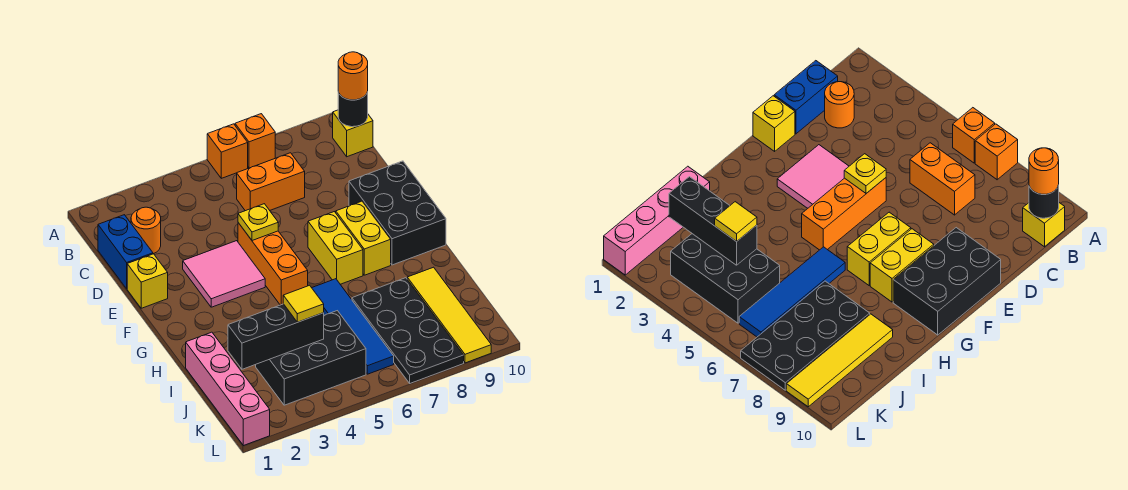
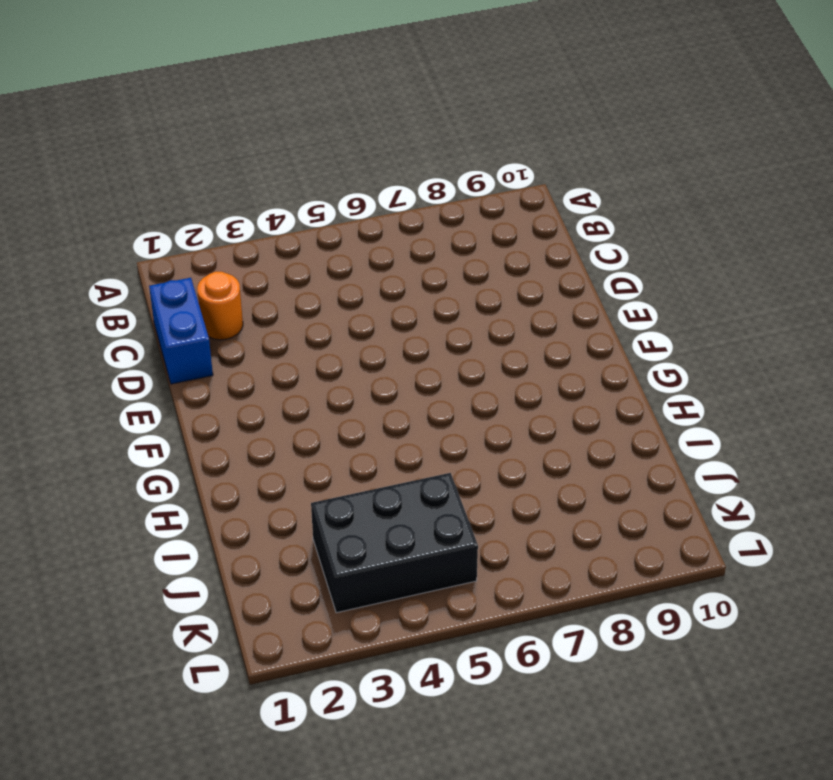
none -> orange 1x1 brick [207,124,248,178]
none -> orange 1x1 brick [235,114,275,168]
none -> yellow 1x1 brick [333,110,373,157]

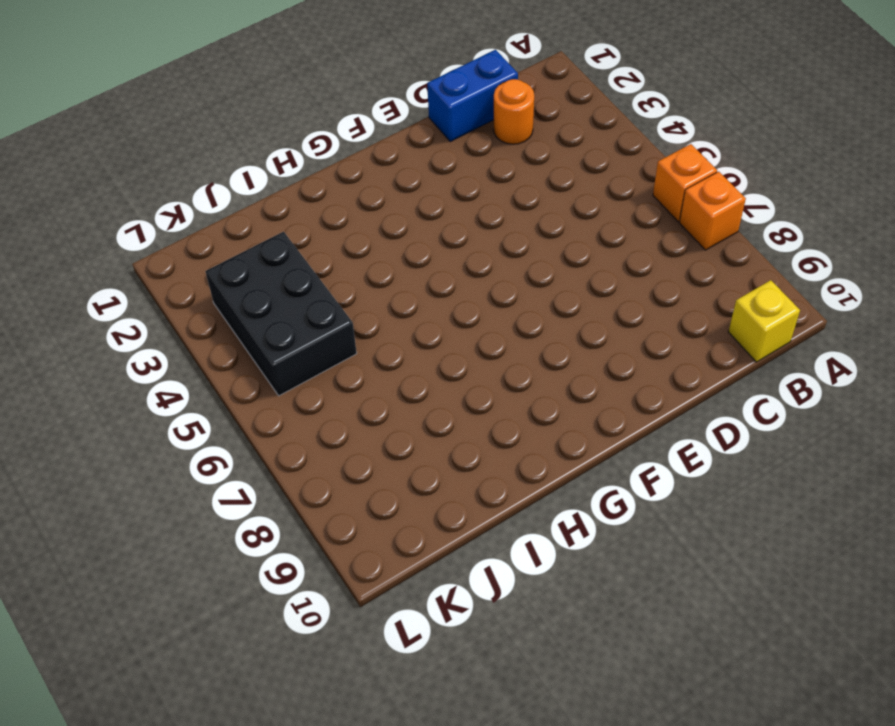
none -> orange 1x2 brick [237,153,305,211]
none -> yellow 1x1 brick [127,254,168,308]
none -> pink 2x2 tile [183,241,265,307]

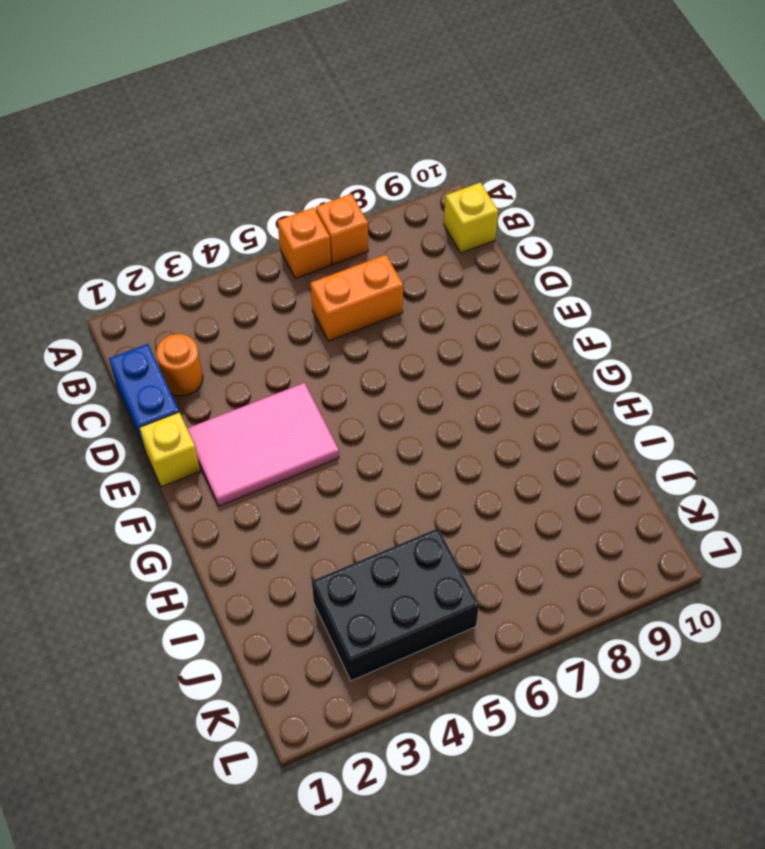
pink 2x3 tile [187,383,339,506] -> pink 2x2 tile [183,241,265,307]
none -> orange 1x3 brick [238,223,308,305]
none -> black 2x3 brick [349,161,446,265]
none -> yellow 1x2 brick [308,212,363,284]

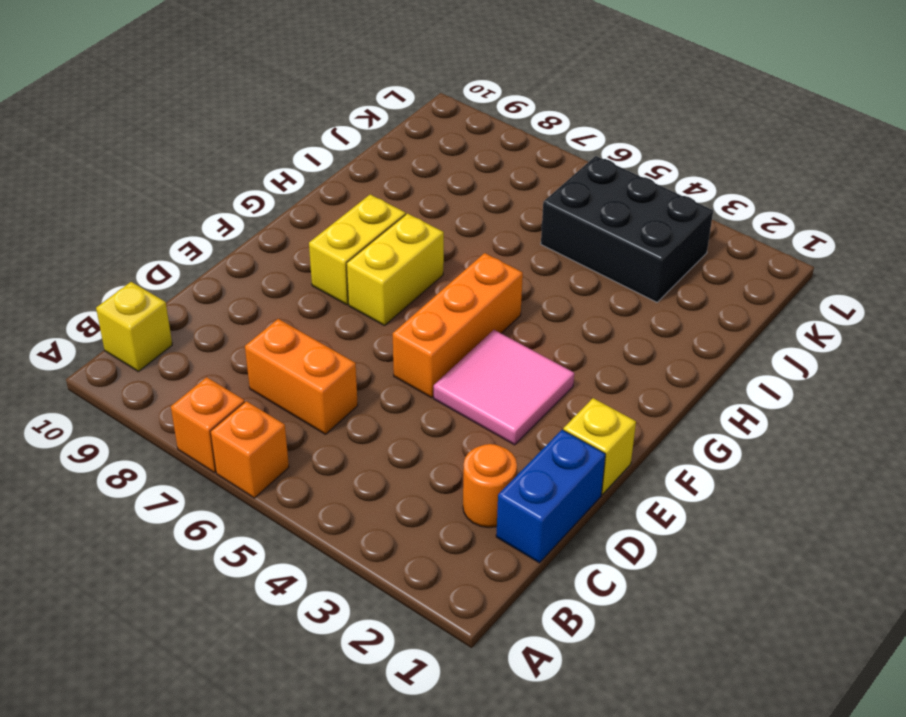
none -> black 2x3 brick [349,161,446,265]
none -> blue 1x4 tile [312,279,394,374]
none -> pink 1x4 brick [186,332,270,446]

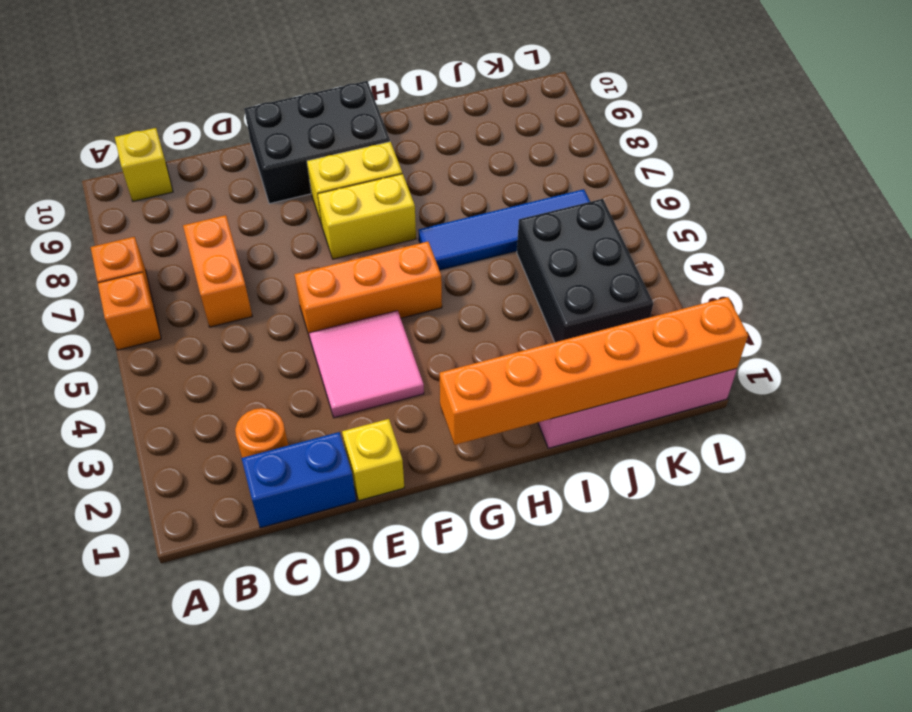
orange 1x6 brick [440,297,748,445] -> none
none -> black 2x4 plate [352,278,464,383]
none -> yellow 1x4 tile [407,267,491,363]
none -> black 1x1 round brick [338,92,368,127]

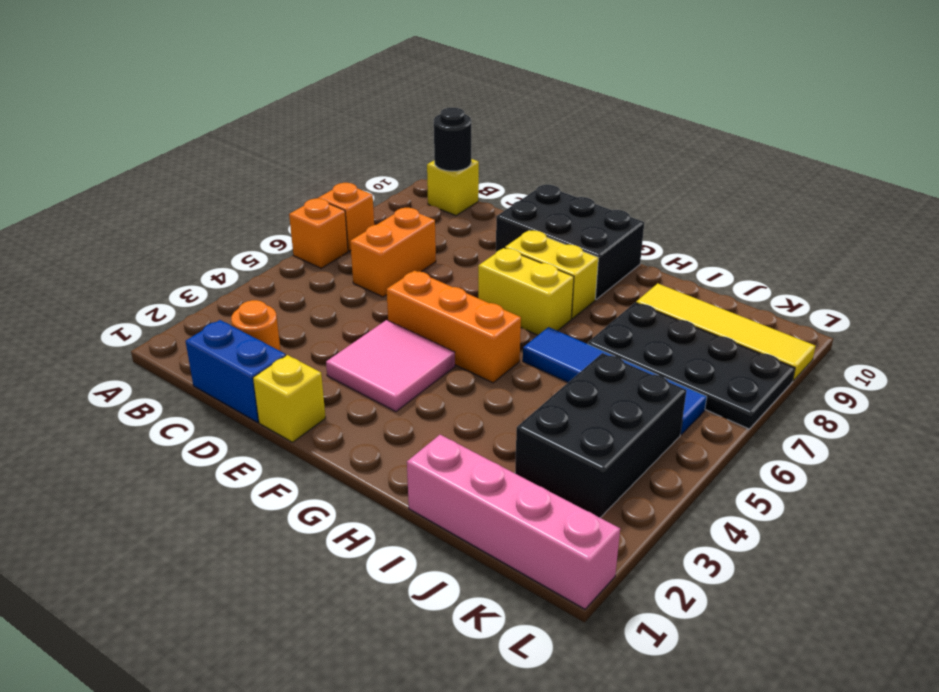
none -> yellow 1x1 plate [238,204,278,241]
none -> black 1x3 brick [228,304,324,369]
none -> orange 1x1 round brick [338,52,368,100]

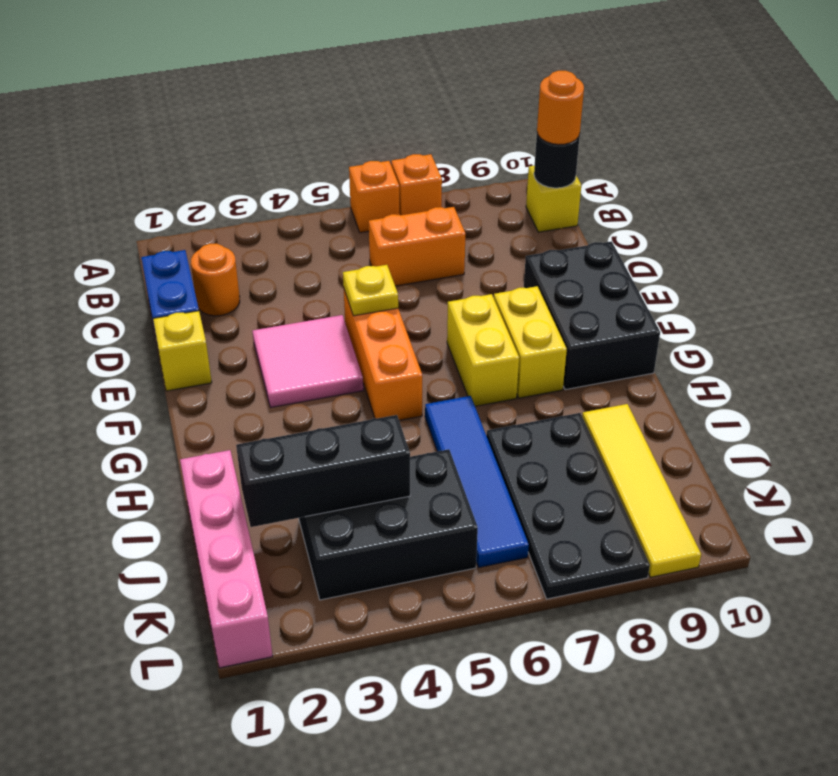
none -> yellow 1x1 tile [283,285,324,322]

